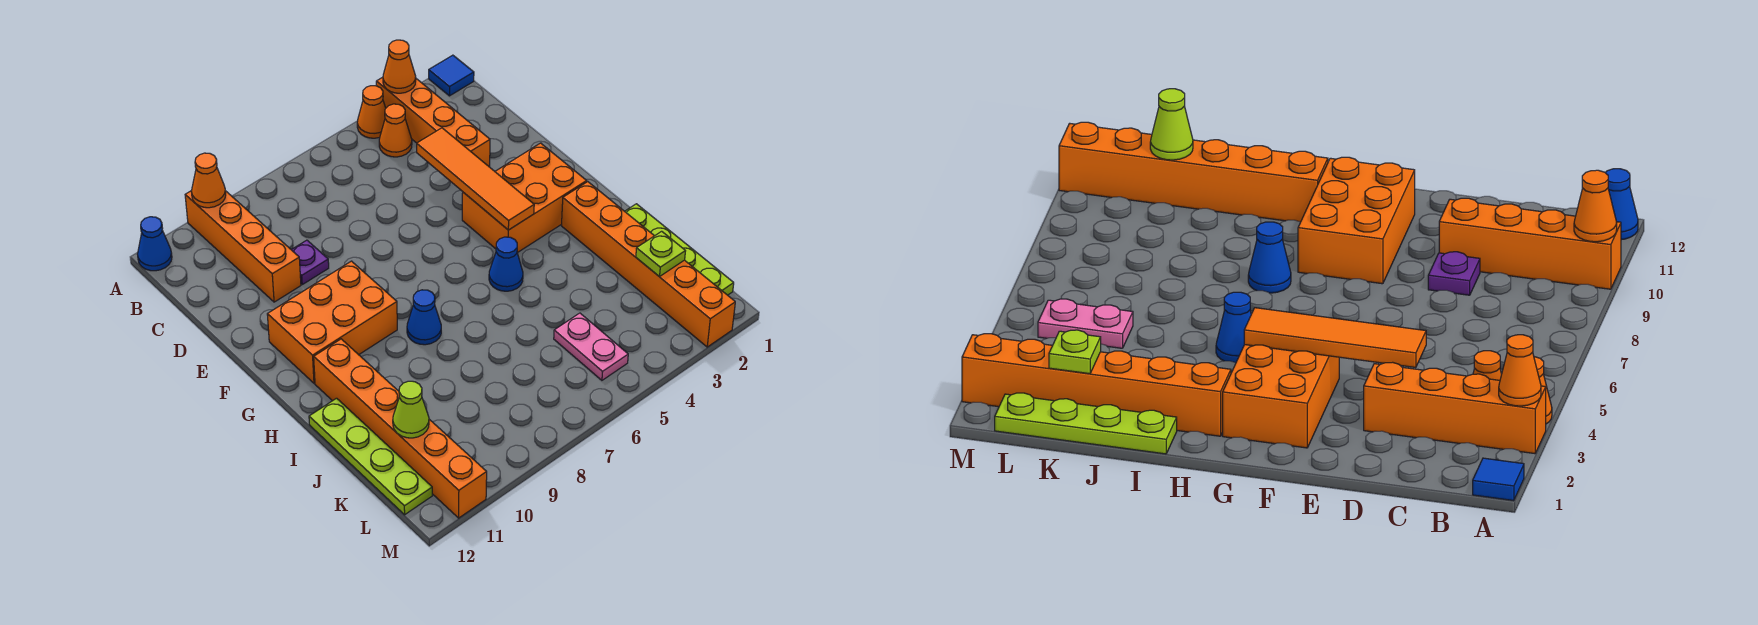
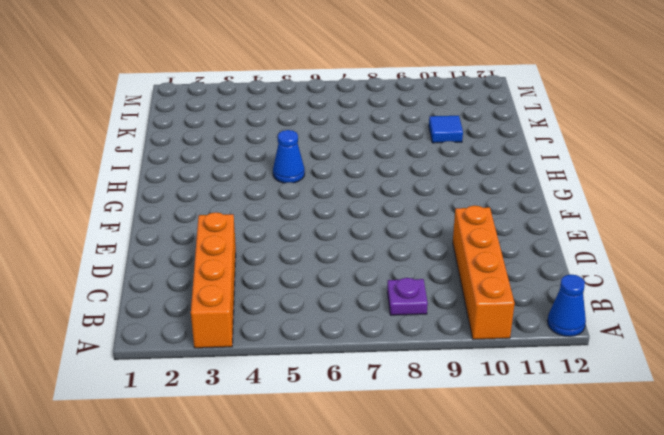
purple 1x1 plate [387,278,428,315] -> purple 1x1 plate moved to [292,240,329,284]
blue 1x1 tile [429,116,463,143] -> blue 1x1 tile moved to [429,55,474,96]
none -> orange 1x1 cone [357,86,386,138]
none -> orange 1x1 cone [379,104,412,157]
none -> orange 2x3 brick [462,143,587,253]

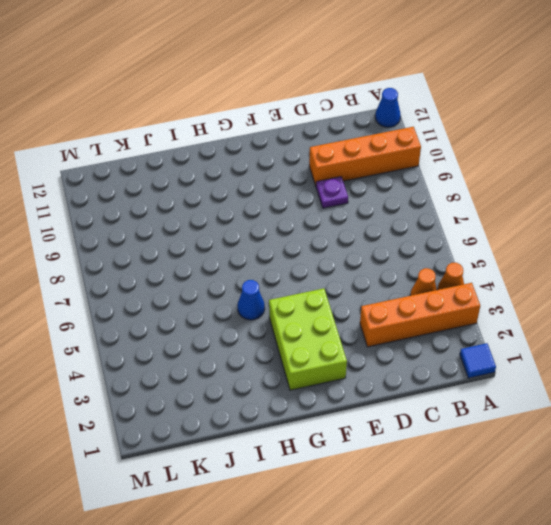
lime 2x3 brick [269,288,347,390] -> orange 2x3 brick [462,143,587,253]
none -> orange 2x3 brick [267,261,397,383]
none -> orange 1x6 brick [562,182,735,347]
none -> blue 1x1 cone [407,290,441,345]

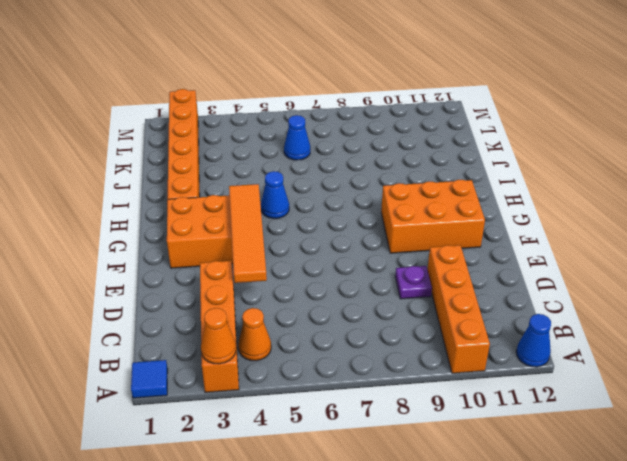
blue 1x1 cone [284,115,310,160] -> blue 1x1 cone moved to [407,290,441,345]
none -> orange 1x1 cone [357,86,386,138]
none -> orange 1x6 brick [314,339,487,518]
none -> lime 1x4 plate [625,204,734,295]

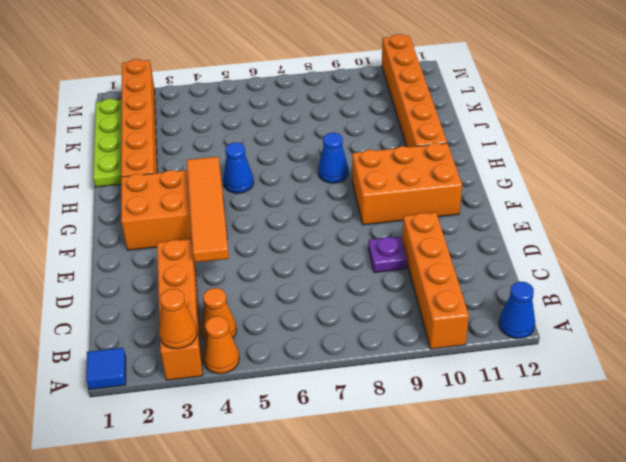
none -> lime 1x4 plate [309,398,432,515]
none -> pink 1x2 plate [554,313,628,380]
none -> orange 1x1 cone [191,153,226,208]

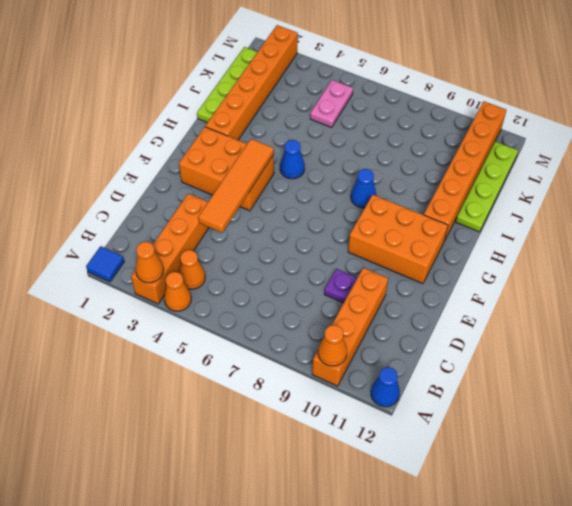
none -> lime 1x1 plate [636,231,685,277]
none -> lime 1x1 cone [393,381,429,438]

